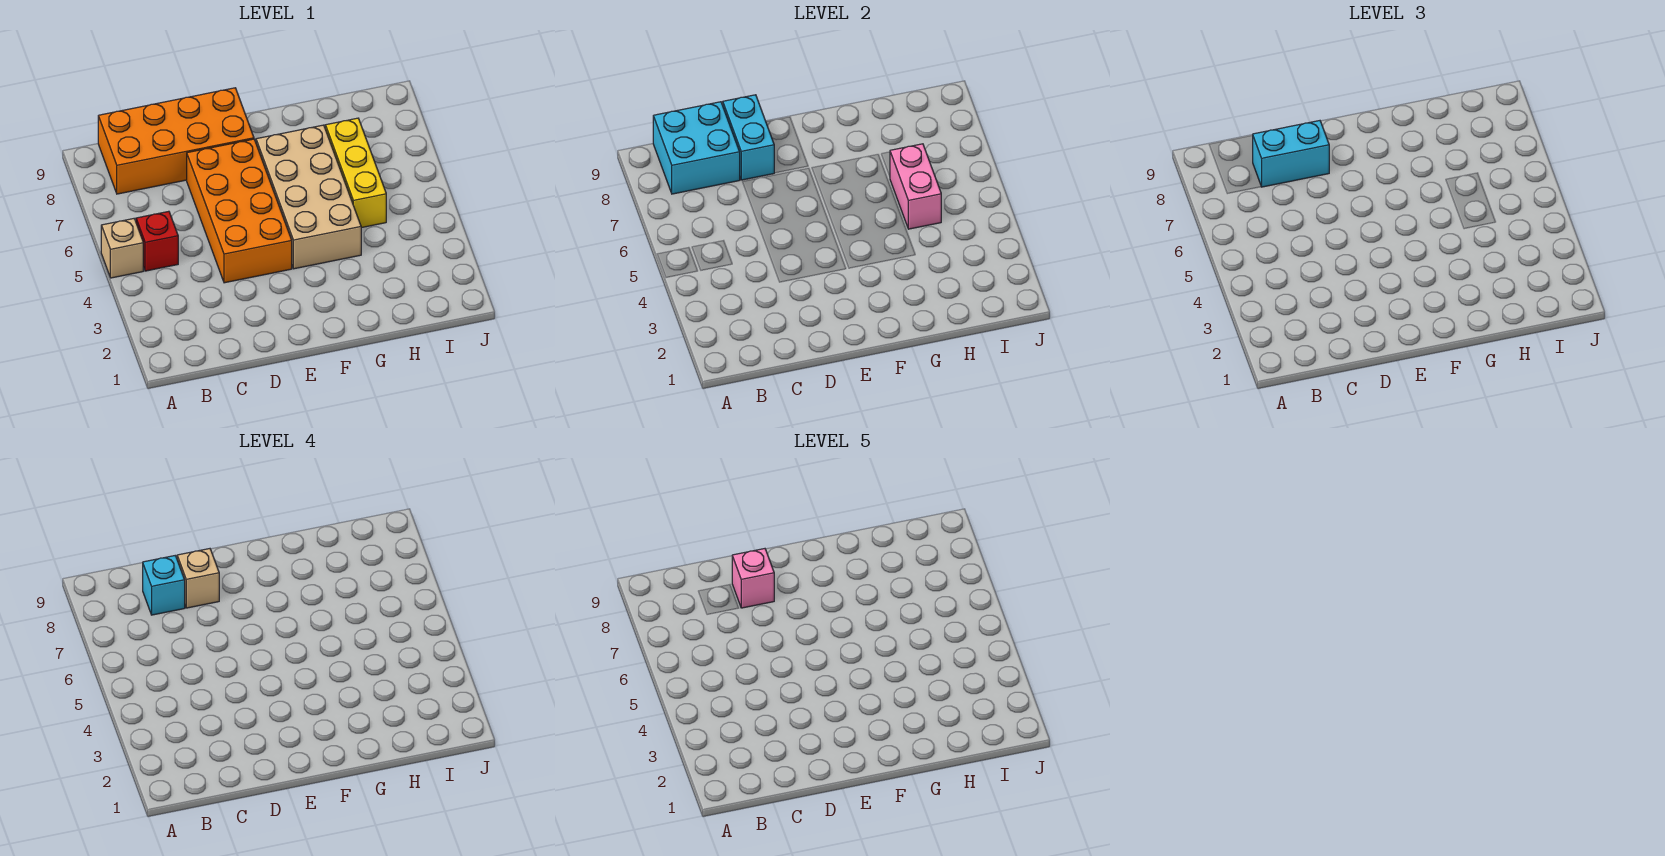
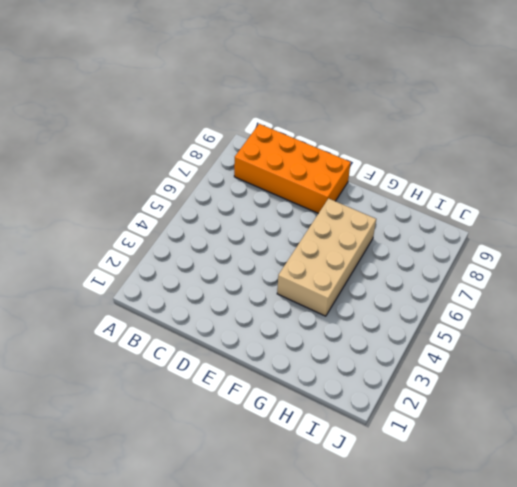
none -> tan 1x1 brick [101,219,143,278]
none -> red 1x1 brick [136,211,178,271]
none -> orange 2x4 brick [187,139,292,283]

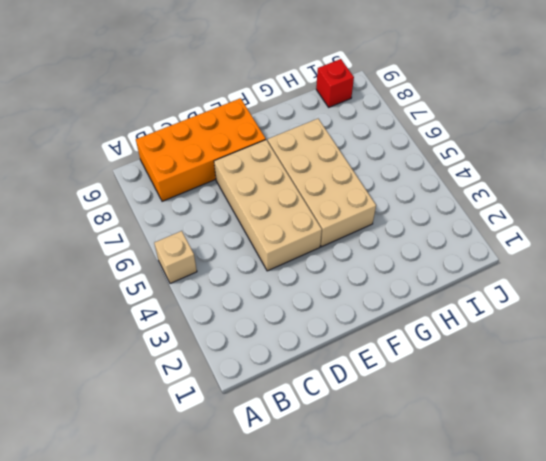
tan 2x4 brick [214,140,322,271] -> orange 2x4 brick [187,139,292,283]
red 1x1 brick [316,59,354,107] -> red 1x1 brick moved to [136,211,178,271]
none -> yellow 1x3 brick [325,118,386,228]
none -> cyan 2x2 brick [653,102,740,194]
none -> cyan 1x2 brick [723,95,774,180]

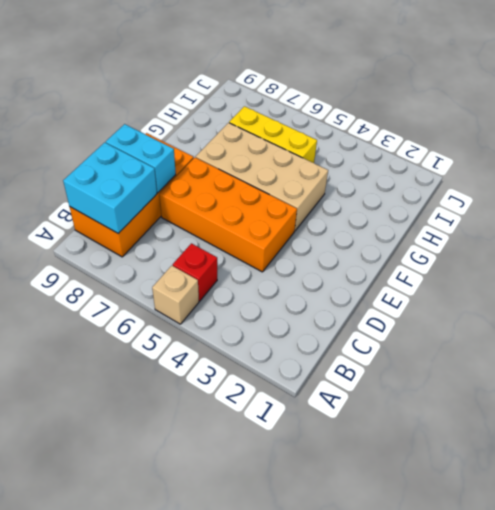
none -> pink 1x2 brick [890,144,941,229]
none -> cyan 1x2 brick [1253,121,1329,187]
none -> cyan 1x1 brick [143,556,185,615]

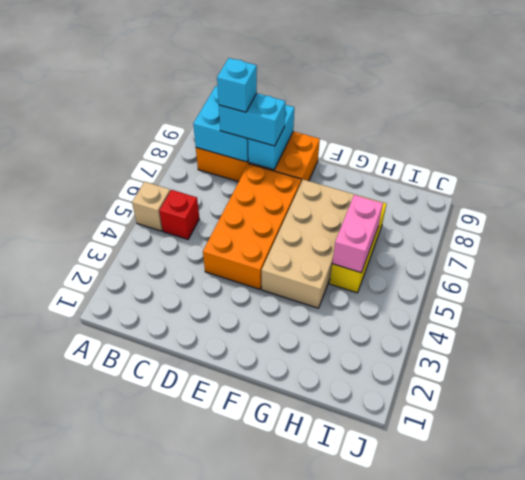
none -> tan 1x1 brick [177,549,219,608]
none -> pink 1x1 brick [732,549,774,608]

